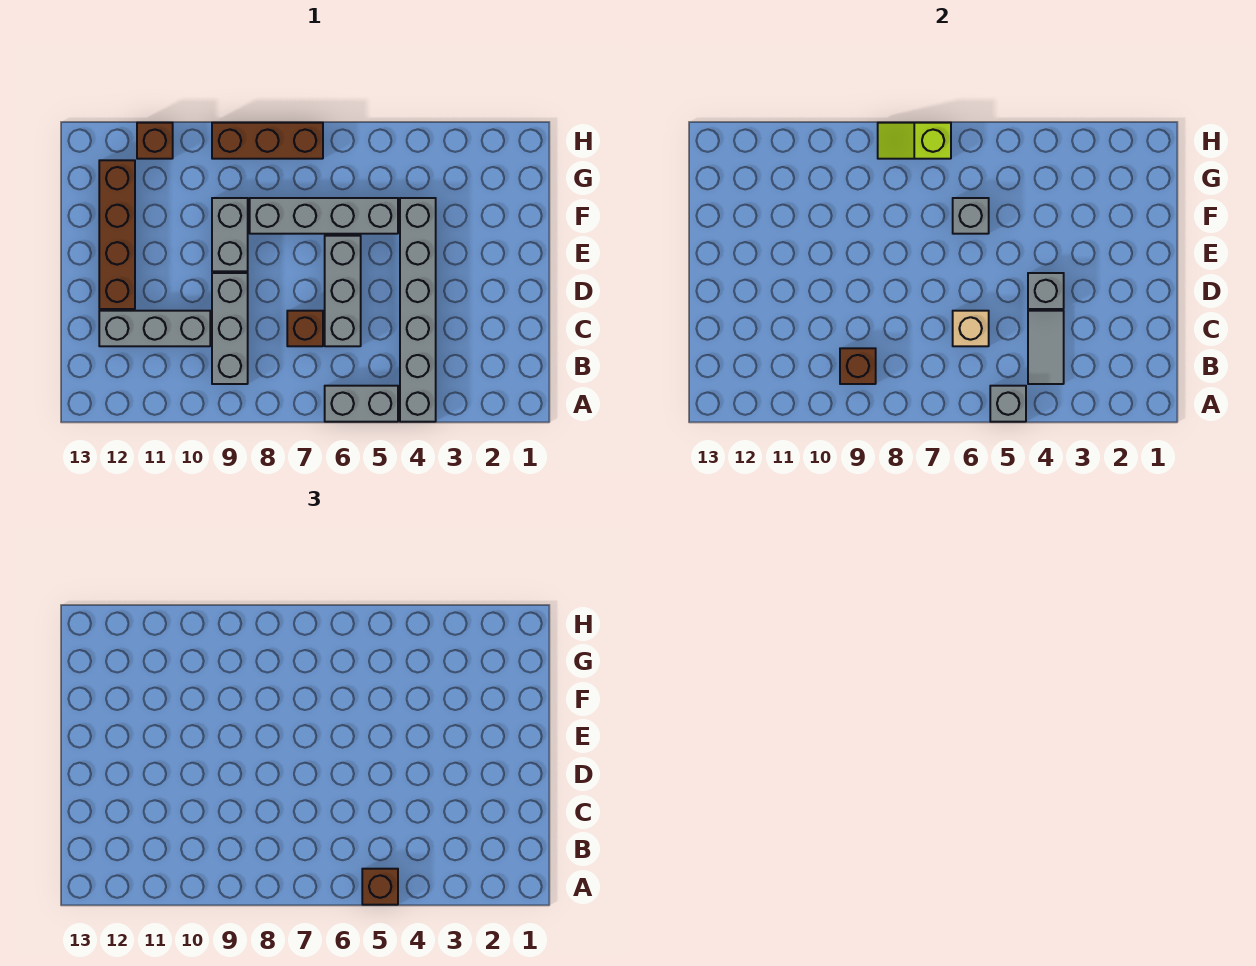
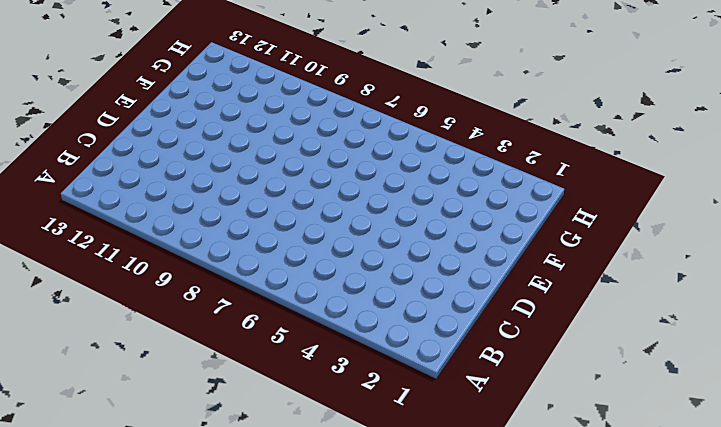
none -> grey 1x6 brick [400,198,436,422]
none -> grey 1x2 brick [325,386,398,422]
none -> grey 1x3 brick [212,273,248,384]

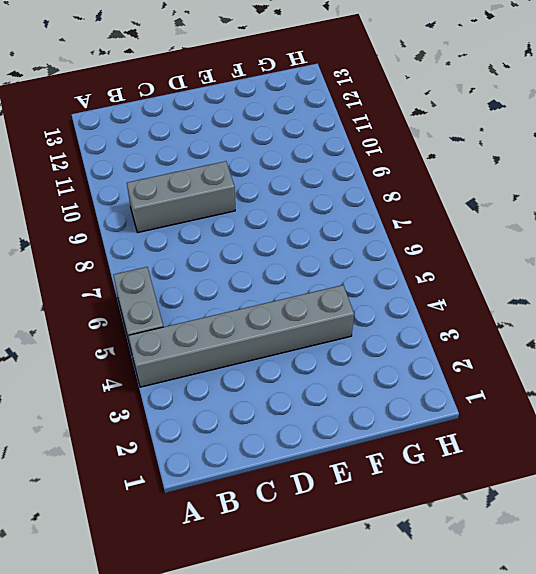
none -> grey 1x3 brick [325,236,361,346]
none -> brown 1x1 brick [287,311,323,346]
none -> grey 1x3 brick [99,311,210,346]

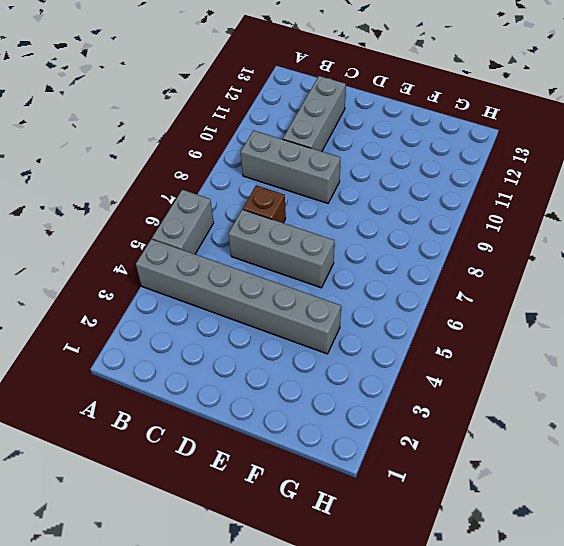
none -> brown 1x4 brick [99,160,135,309]
none -> grey 1x2 brick [212,198,248,271]
none -> grey 1x4 brick [250,198,398,234]

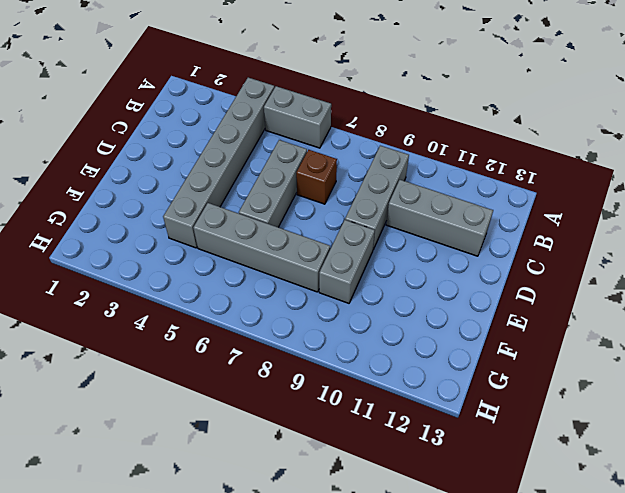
none -> brown 1x4 brick [99,160,135,309]
none -> brown 1x3 brick [212,123,323,159]
none -> brown 1x1 brick [137,123,173,159]

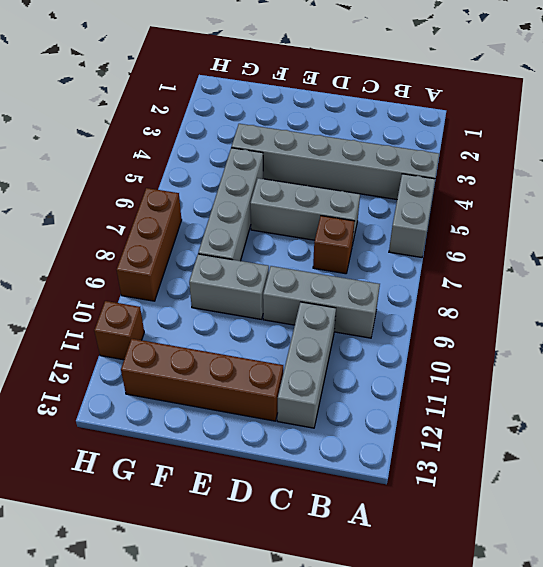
none -> grey 1x1 brick [990,386,1026,422]
none -> grey 1x2 tile [1028,311,1064,384]
none -> brown 1x1 brick [840,348,876,384]

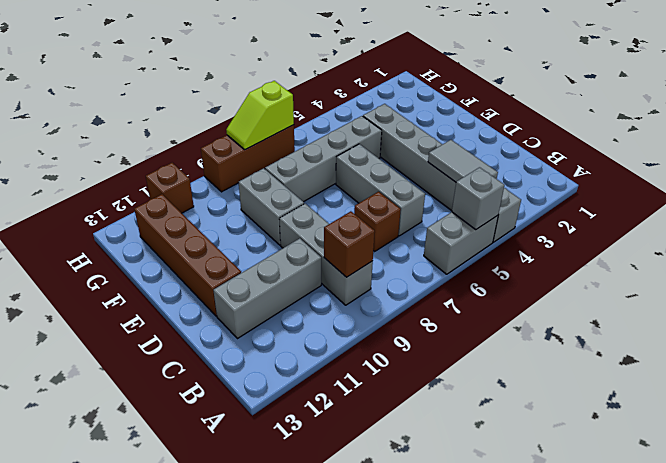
none -> tan 1x1 brick [953,311,989,346]
none -> grey 1x1 brick [1028,273,1064,309]
none -> grey 1x1 brick [953,198,989,234]

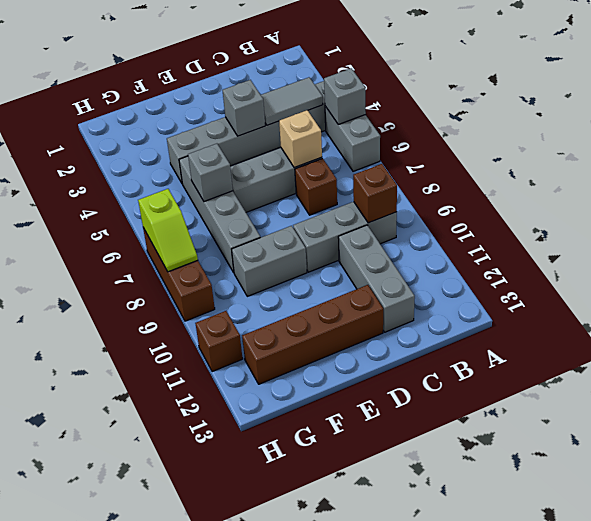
none -> brown 1x1 brick [362,869,398,905]

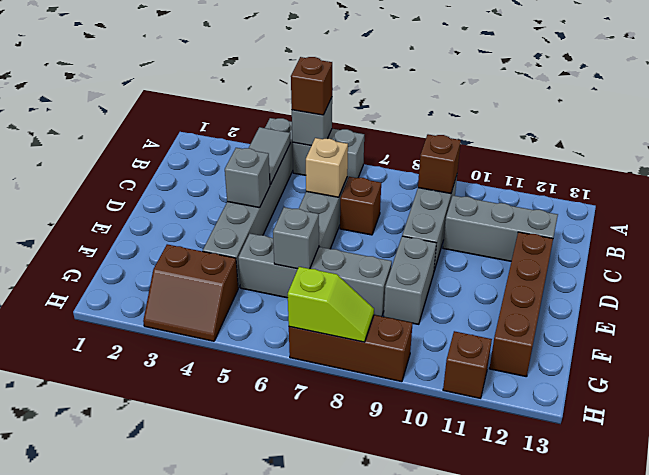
brown 2x2 slope [143,244,238,341] -> none

